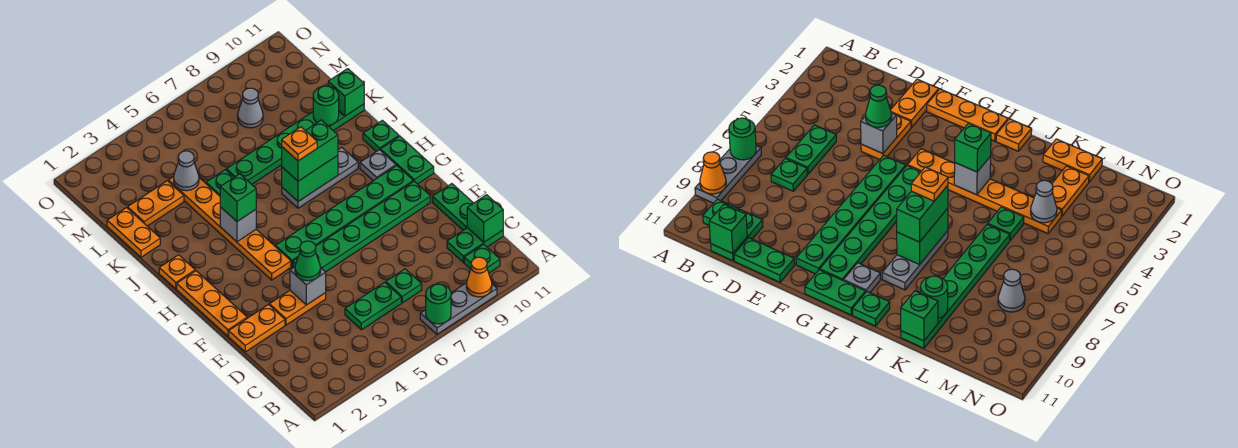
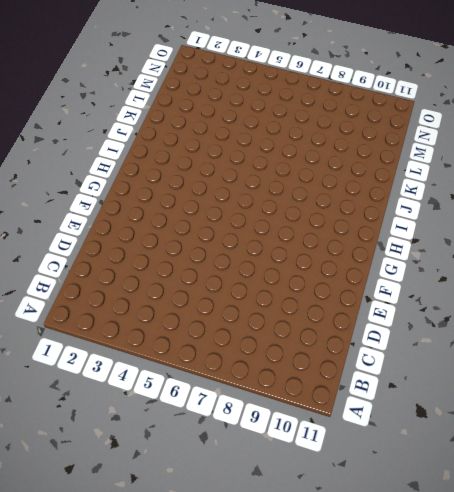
none -> grey 1x3 plate [420,283,497,334]
none -> green 1x1 plate [464,244,500,273]
none -> green 1x2 plate [345,282,401,330]
none -> green 1x1 plate [386,269,422,303]

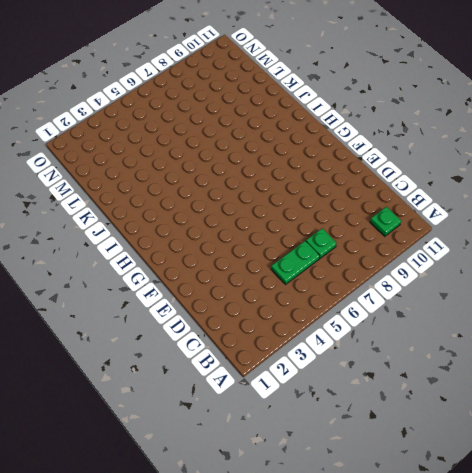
none -> grey 1x3 plate [420,283,497,334]
none -> green 1x2 plate [447,228,503,263]
none -> green 1x2 plate [433,184,473,230]
none -> orange 1x2 plate [229,305,285,352]

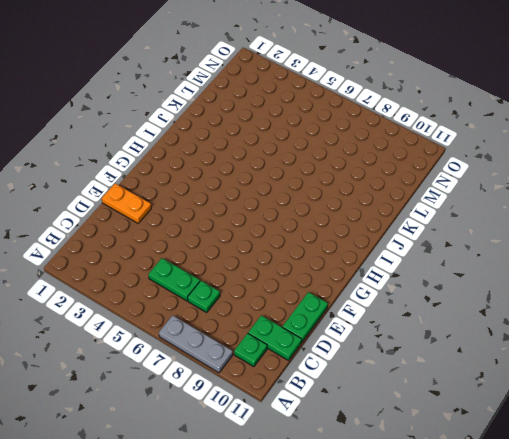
none -> orange 1x2 plate [269,291,326,325]
none -> orange 1x3 plate [177,271,247,336]
none -> green 1x6 plate [293,181,431,272]
none -> orange 1x6 plate [168,176,291,280]

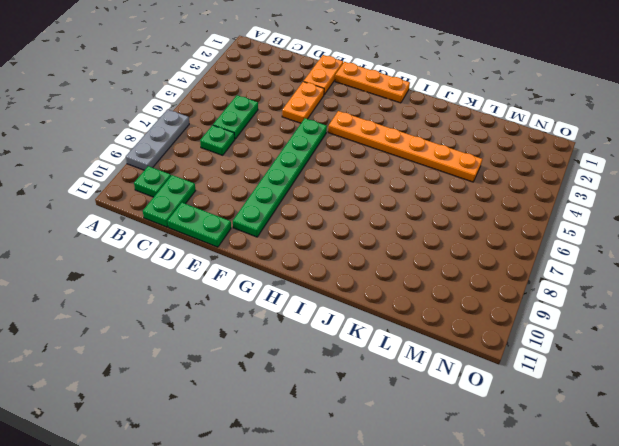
none -> green 1x6 plate [275,166,413,267]
none -> green 1x2 plate [380,136,434,184]
none -> grey 1x1 plate [360,150,396,181]
none -> orange 1x1 plate [159,255,195,289]

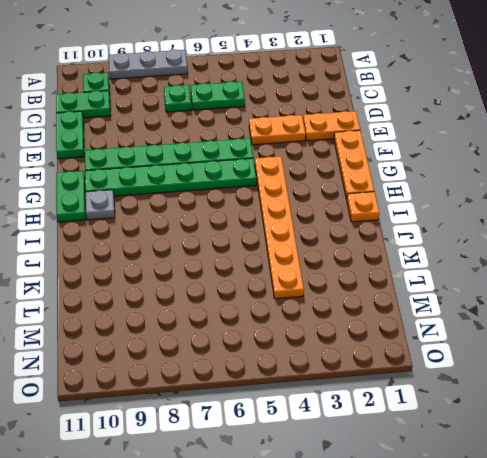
none -> grey 1x3 plate [282,147,358,208]
none -> green 1x1 plate [363,120,399,151]
none -> orange 1x2 plate [107,208,160,257]
none -> green 1x1 plate [206,170,234,196]

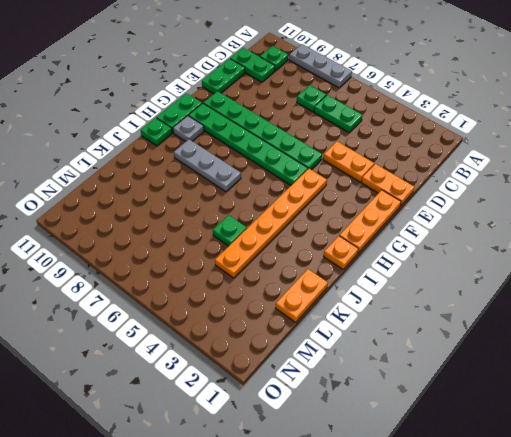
none -> green 1x6 plate [226,104,364,184]
none -> orange 1x2 plate [128,181,184,226]
none -> grey 1x1 cone [238,88,263,128]
none -> green 1x1 round brick [426,284,451,324]

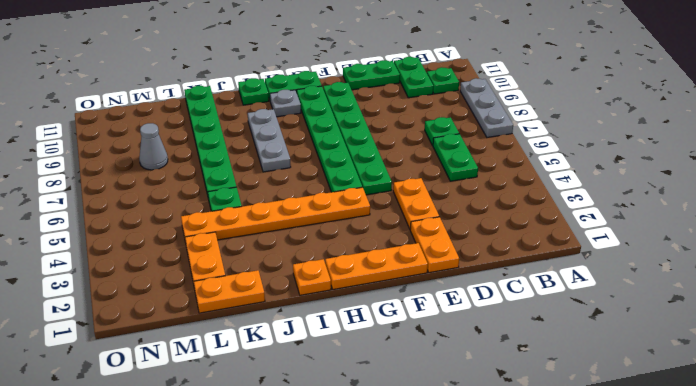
none -> green 1x1 round brick [426,284,451,324]
none -> orange 1x1 cone [466,257,492,297]
none -> green 1x1 brick [467,195,503,242]
none -> grey 1x1 brick [290,267,326,305]

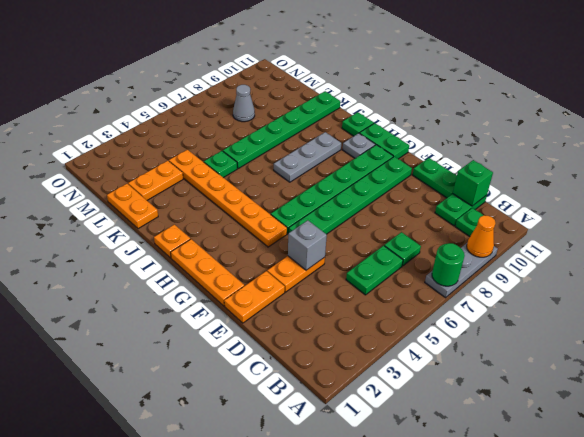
none -> grey 1x1 brick [220,207,256,242]
none -> green 1x2 brick [282,155,338,201]
none -> green 1x1 round brick [313,86,339,126]
none -> green 1x1 brick [328,69,364,116]

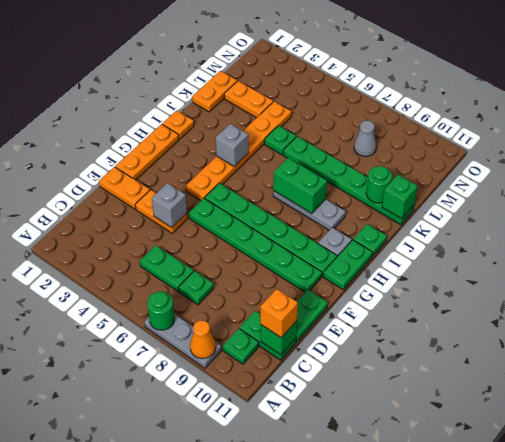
orange 1x1 brick [260,289,298,338] -> none
none -> grey 1x1 cone [174,151,199,191]
none -> green 1x1 cone [295,241,321,281]
none -> green 1x1 brick [220,174,256,221]
none -> green 1x2 brick [282,120,338,181]

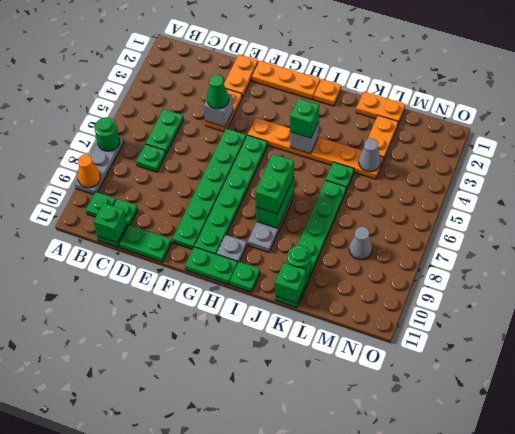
none -> orange 1x1 plate [282,127,317,161]

